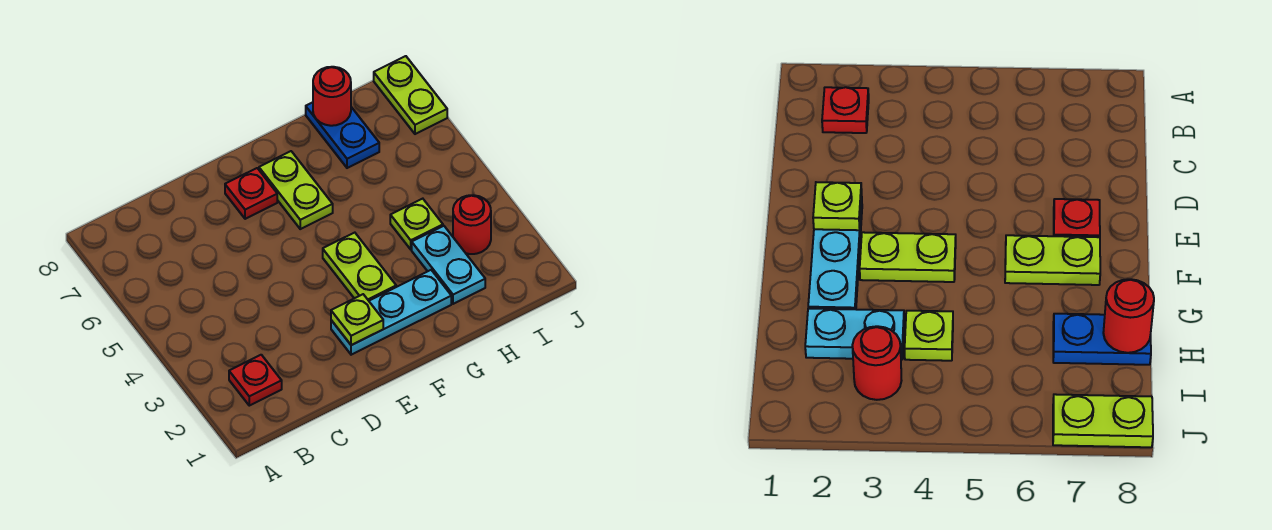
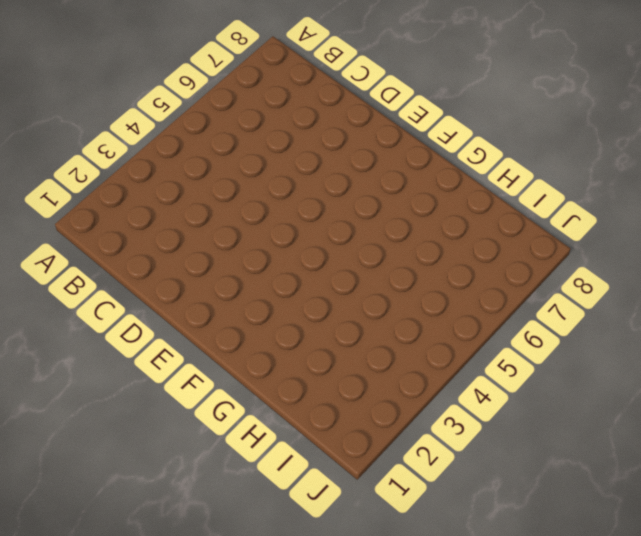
none -> red 1x1 plate [229,355,282,406]
none -> cyan 1x3 plate [331,270,451,355]
none -> red 1x1 plate [225,168,277,219]

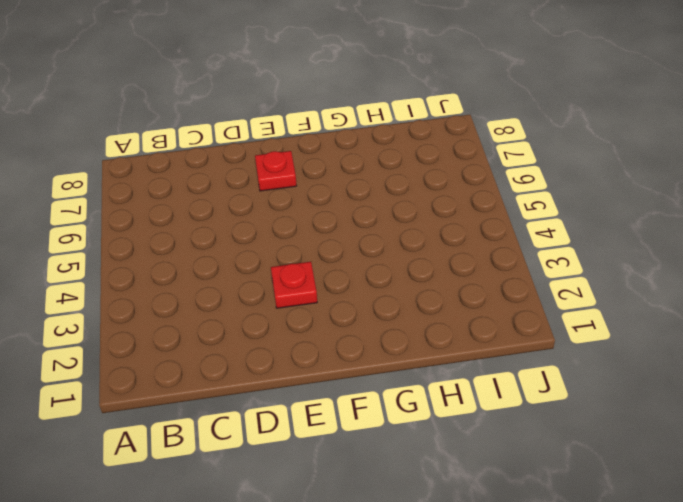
red 1x1 plate [271,262,317,308] -> red 1x1 plate moved to [229,355,282,406]
none -> cyan 1x3 plate [331,270,451,355]
none -> lime 1x2 plate [323,233,396,301]
none -> lime 1x2 plate [259,151,333,229]

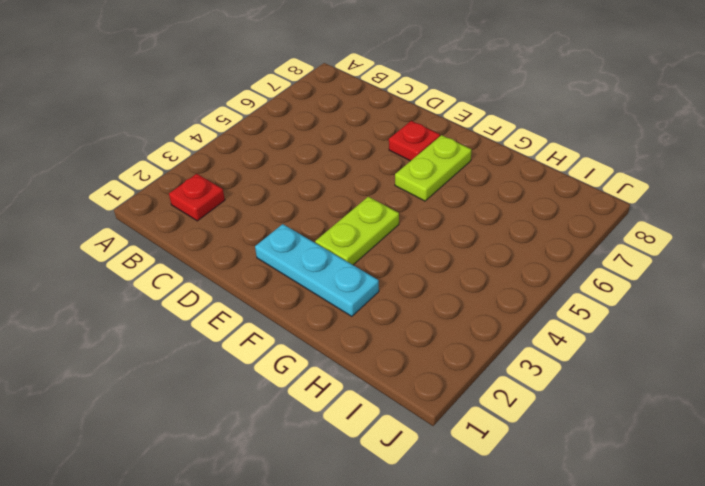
none -> cyan 1x2 plate [412,226,485,304]
none -> lime 1x1 plate [390,199,443,249]
none -> blue 1x2 plate [306,102,379,168]

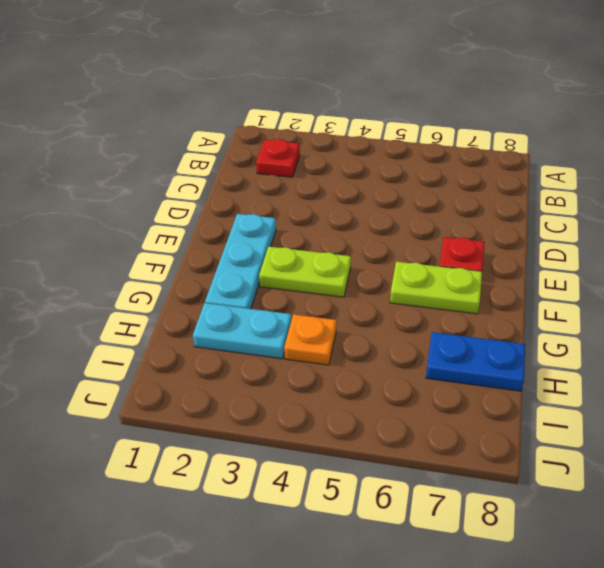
orange 1x1 plate [284,314,336,365] -> lime 1x1 plate [390,199,443,249]
none -> red 1x1 round brick [453,195,491,254]
none -> lime 1x2 plate [374,56,447,134]
none -> lime 1x1 plate [331,294,383,345]

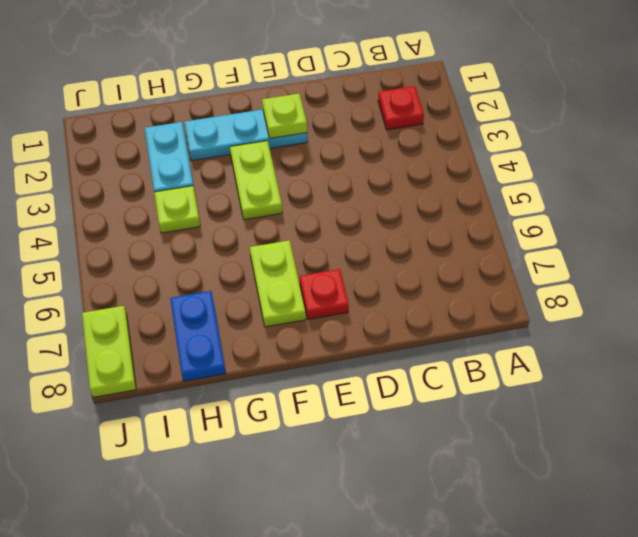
none -> red 1x1 round brick [453,195,491,254]
none -> red 1x1 round brick [313,67,351,126]

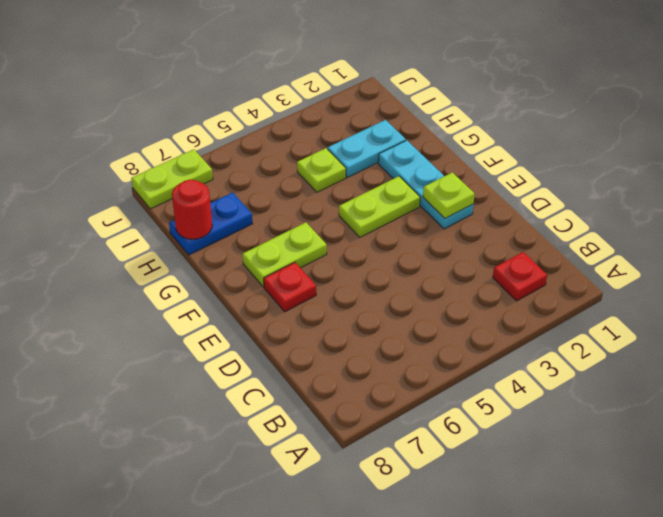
none -> red 1x1 round brick [453,195,491,254]

